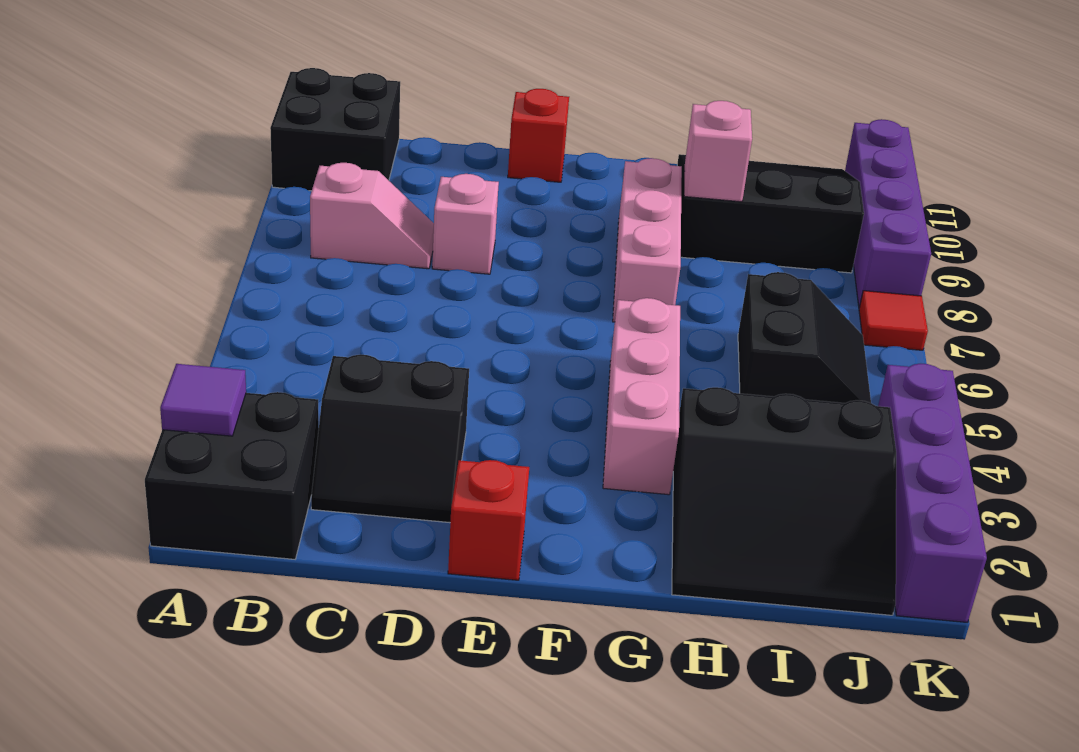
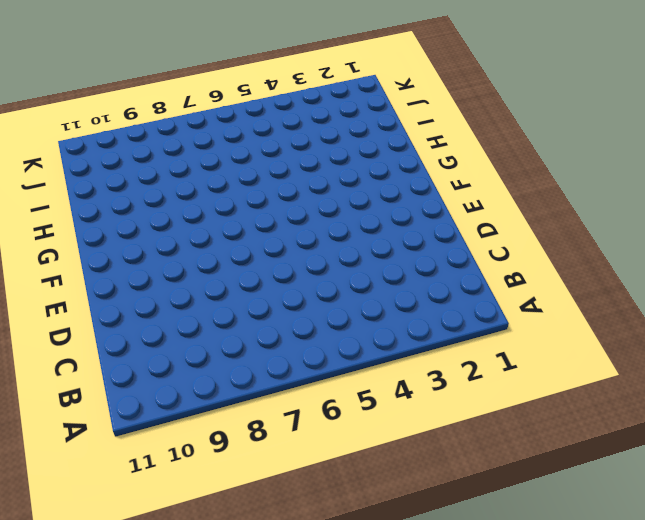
none -> black 2x2 brick [145,392,319,559]
none -> black 2x2 brick [270,68,400,191]
none -> pink 1x2 slope [310,163,434,269]

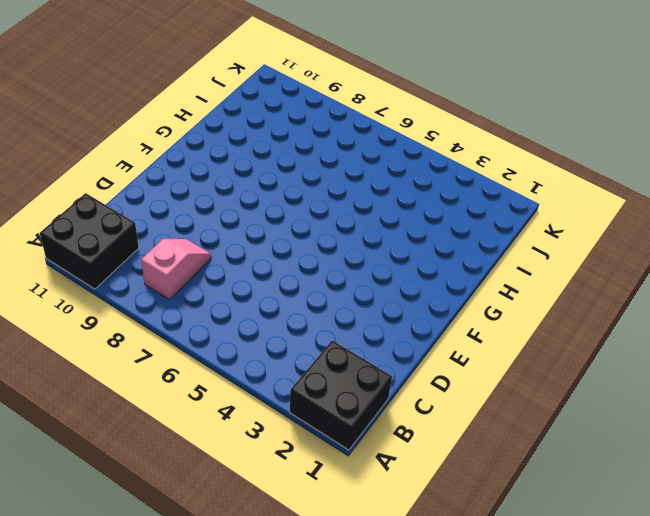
none -> black 2x2 slope [311,355,469,523]
none -> pink 1x1 brick [432,174,499,274]
none -> red 1x1 brick [448,460,529,580]

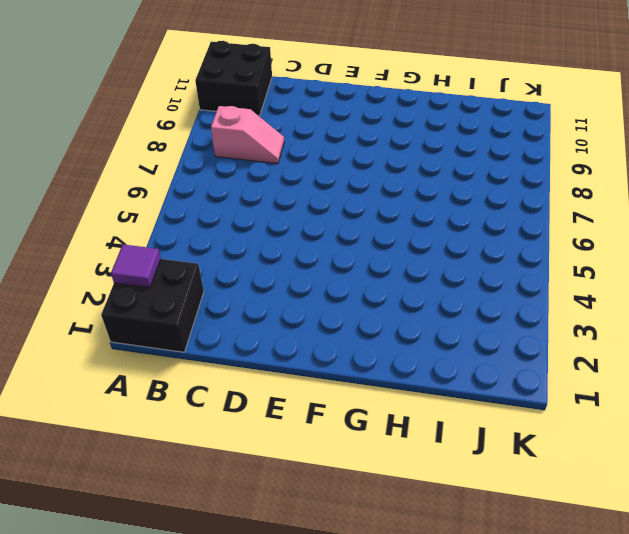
none -> black 2x2 slope [311,355,469,523]
none -> pink 1x1 brick [432,174,499,274]
none -> red 1x1 brick [448,460,529,580]

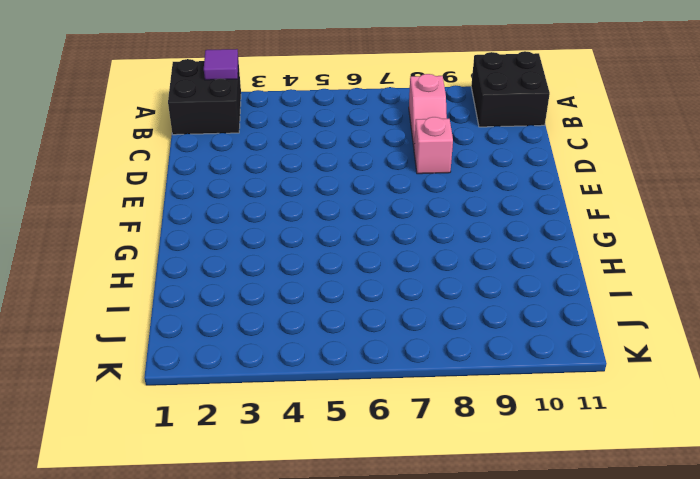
none -> black 2x2 slope [311,355,469,523]
none -> red 1x1 brick [448,460,529,580]
none -> red 1x1 brick [508,89,569,182]

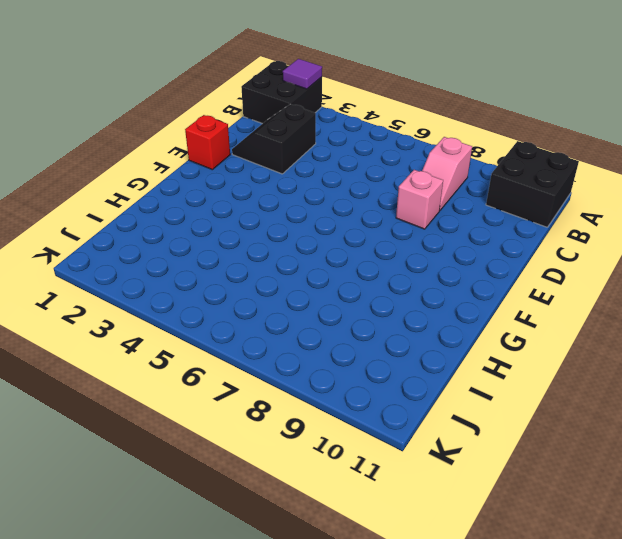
none -> red 1x1 brick [508,89,569,182]
none -> pink 1x3 brick [603,298,680,495]
none -> pink 1x3 brick [613,158,682,322]

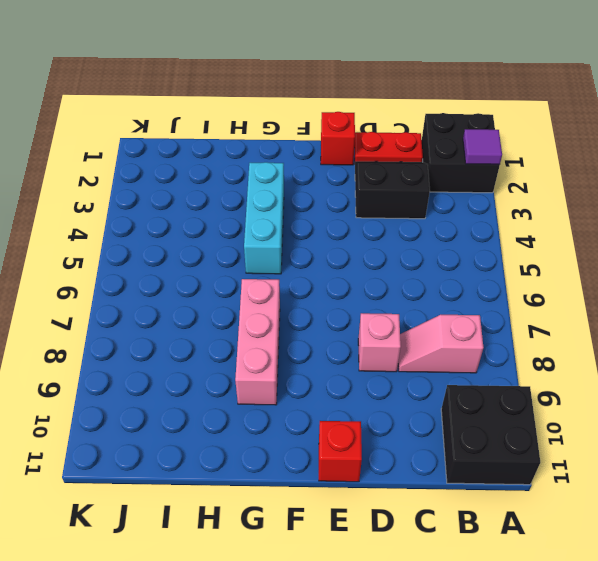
red 1x2 plate [354,132,423,162] -> none
cyan 1x3 brick [244,162,284,274] -> pink 1x3 brick [603,298,680,495]
none -> black 3x3 slope [672,387,896,615]
none -> black 3x3 slope [677,154,864,273]
none -> black 2x2 slope [738,272,871,403]

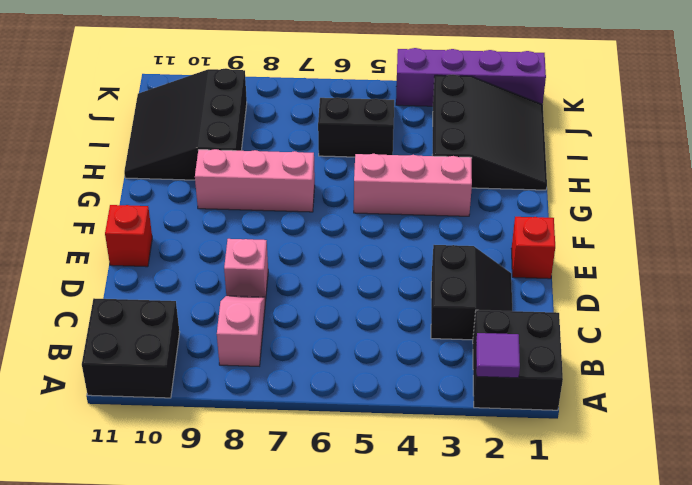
none -> red 1x1 tile [859,291,928,350]
none -> purple 1x4 brick [845,119,931,308]
none -> pink 1x1 brick [684,101,752,202]

